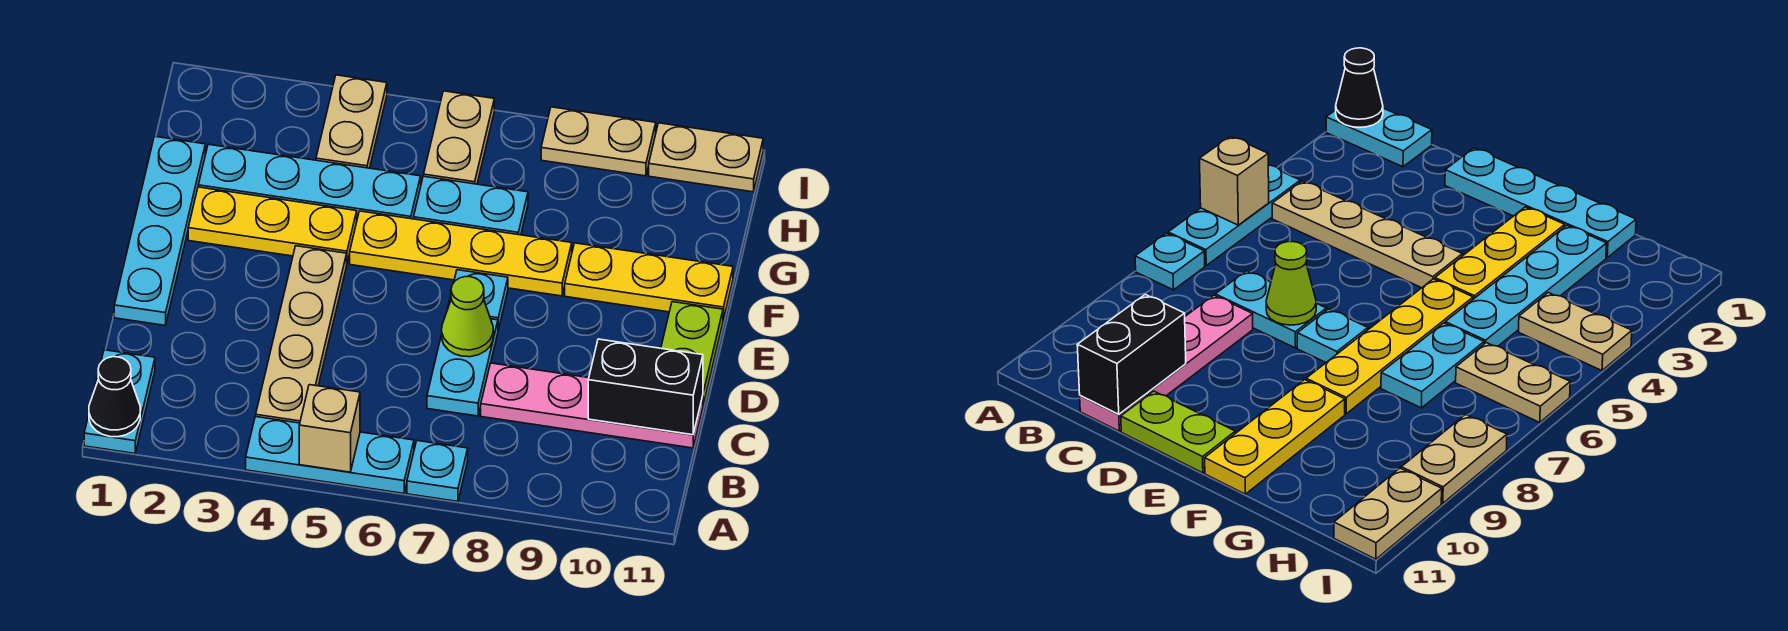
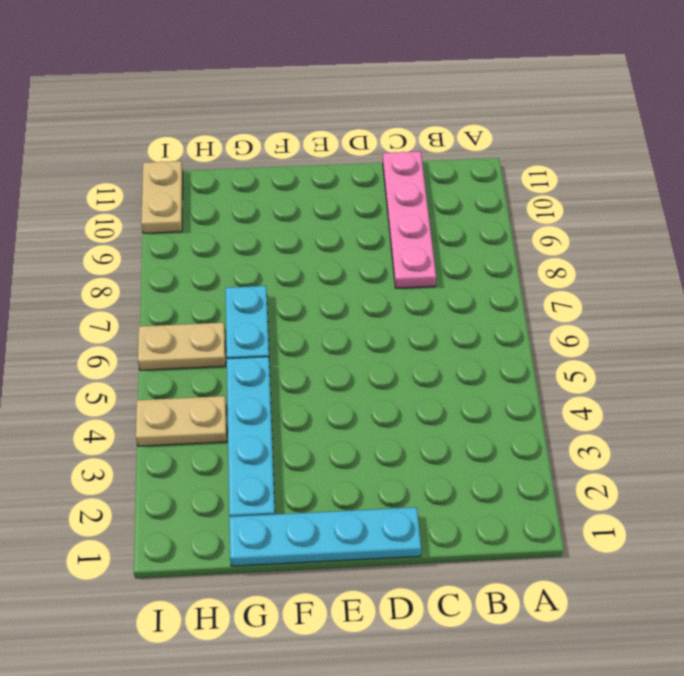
none -> cyan 1x2 plate [84,350,155,454]
none -> cyan 1x3 plate [246,417,414,493]
none -> cyan 1x1 plate [407,441,468,501]

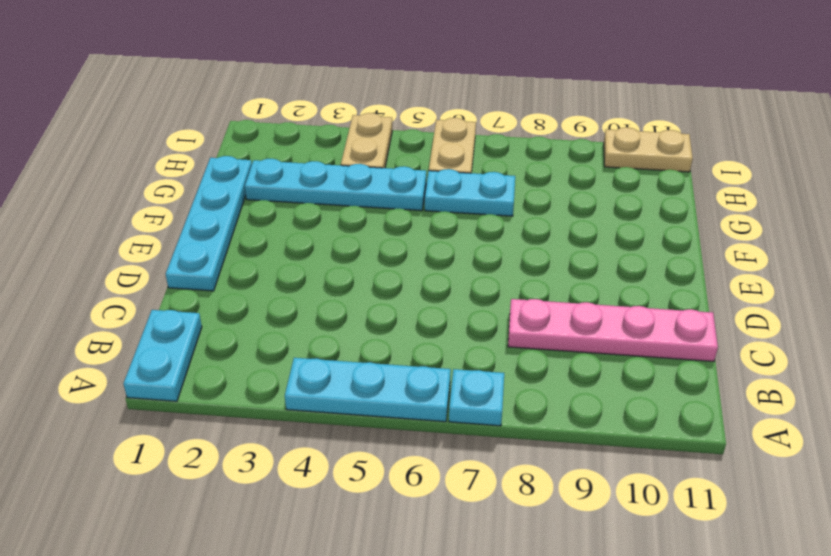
none -> tan 1x4 plate [256,246,347,423]
none -> cyan 1x2 plate [427,319,498,416]
none -> lime 1x2 plate [661,302,723,405]

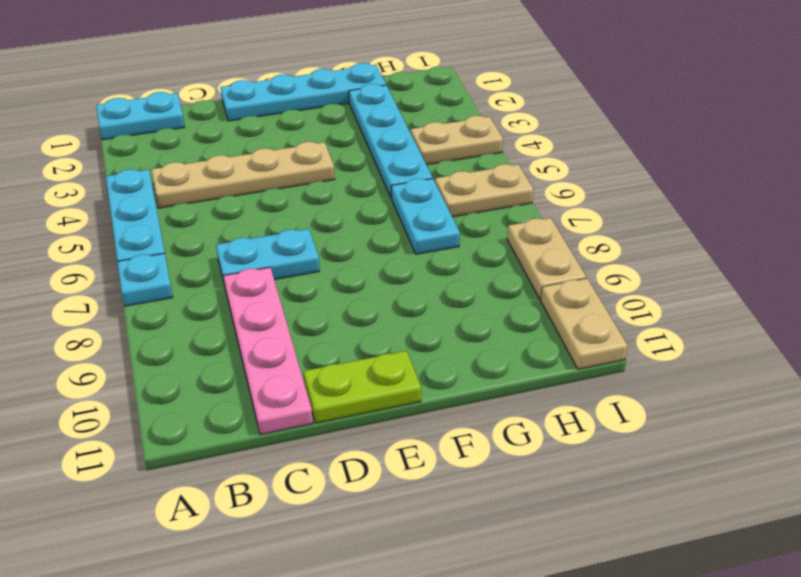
none -> cyan 1x1 plate [447,270,508,330]
none -> yellow 1x3 plate [188,187,357,262]
none -> yellow 1x4 plate [350,211,572,296]

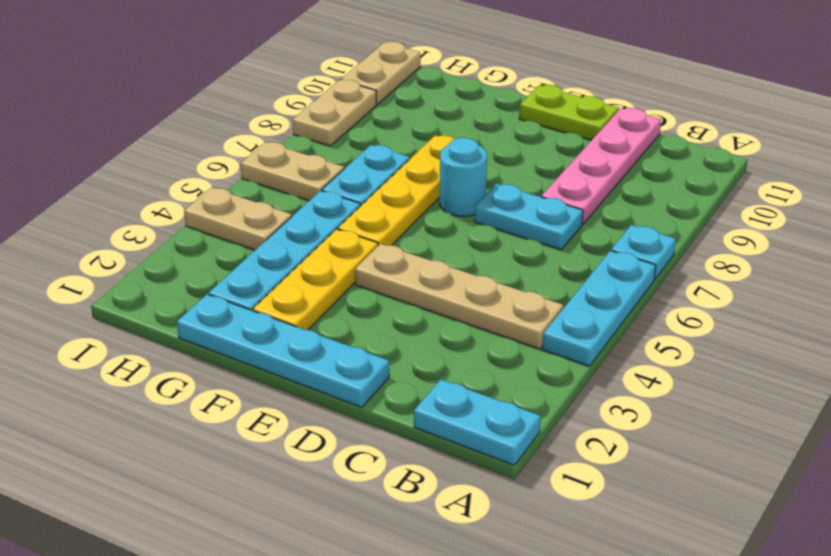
cyan 1x1 round brick [440,138,487,216] -> cyan 1x1 plate [447,270,508,330]
none -> yellow 1x3 plate [565,243,733,320]
none -> black 1x1 cone [89,357,140,437]
none -> tan 1x1 brick [299,385,360,472]

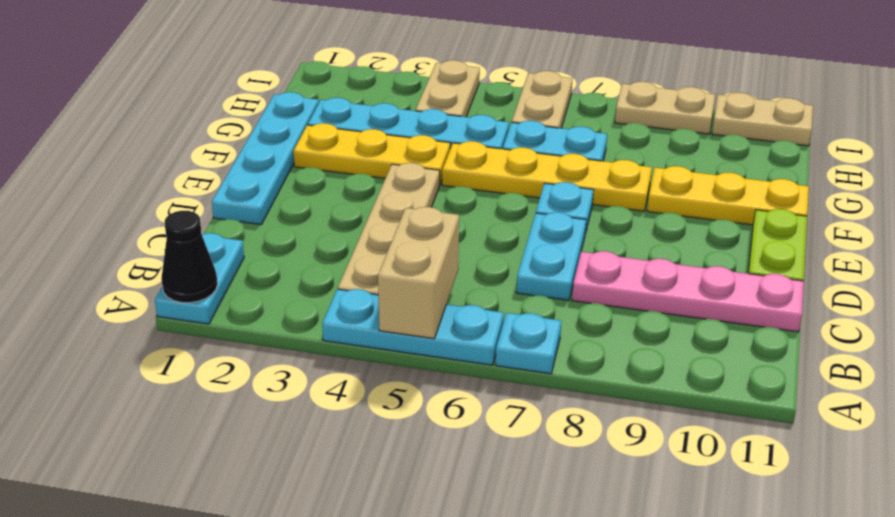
tan 1x2 brick [378,207,459,339] -> tan 1x1 brick [299,385,360,472]
none -> black 1x2 brick [588,339,703,435]
none -> lime 1x1 cone [442,277,493,357]

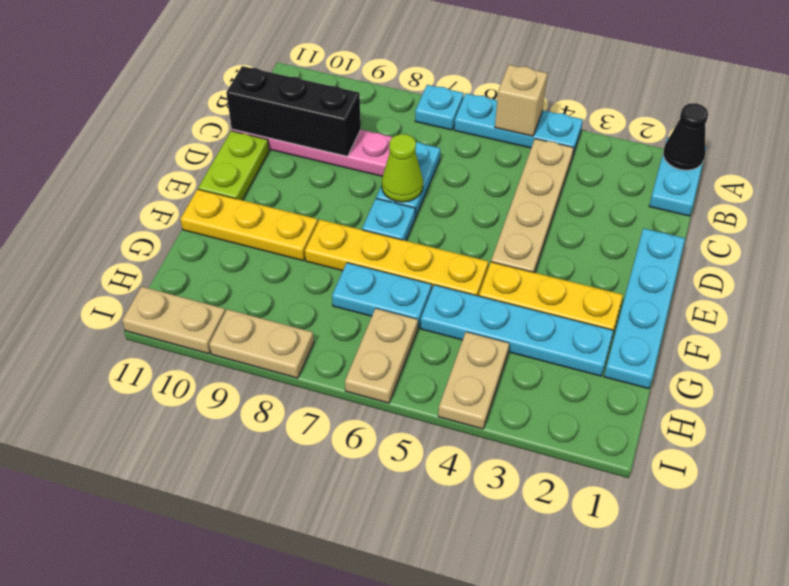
black 1x3 brick [226,66,361,156] -> black 1x2 brick [588,339,703,435]

